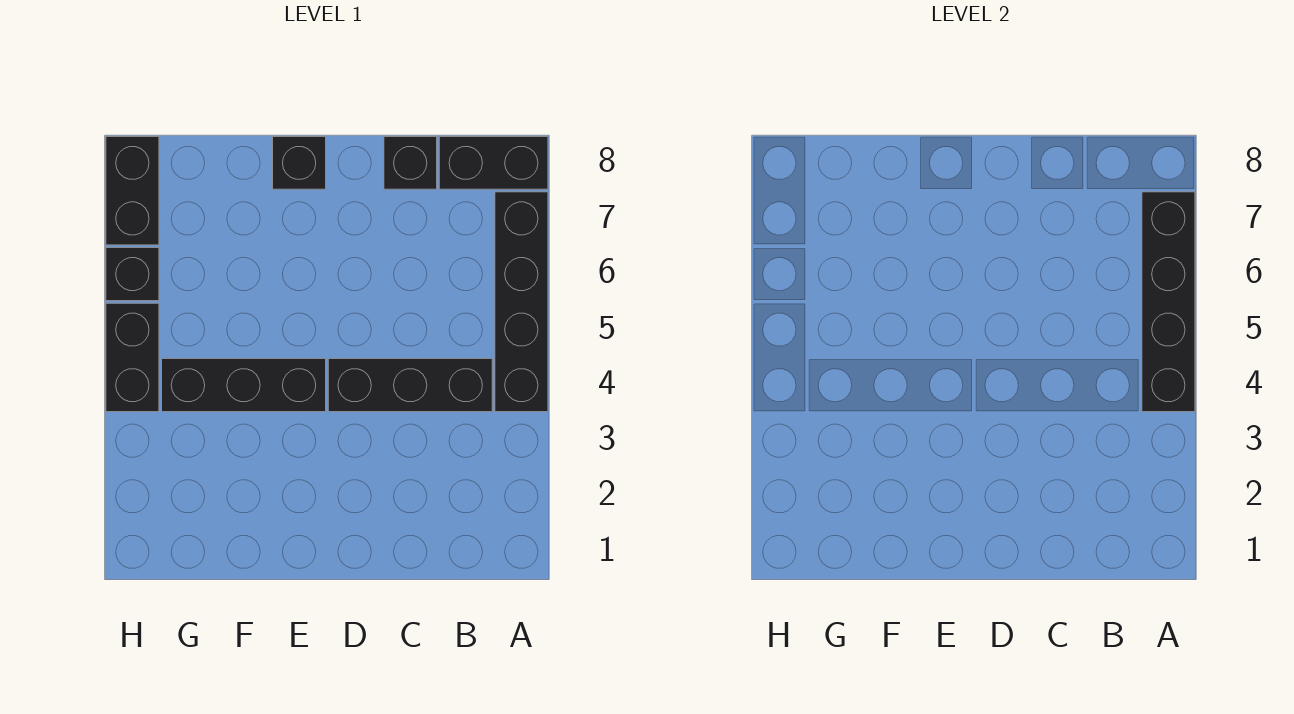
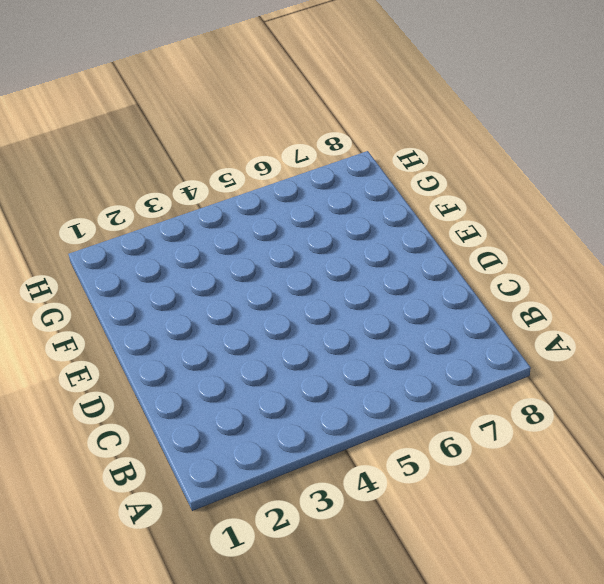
none -> black 1x4 brick [495,192,548,412]
none -> black 1x2 brick [439,137,548,189]

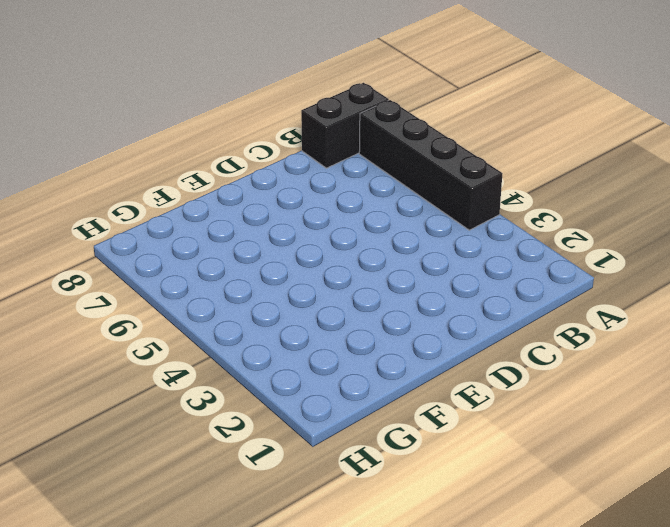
none -> black 1x3 brick [328,359,492,412]
none -> black 1x1 brick [384,137,437,189]

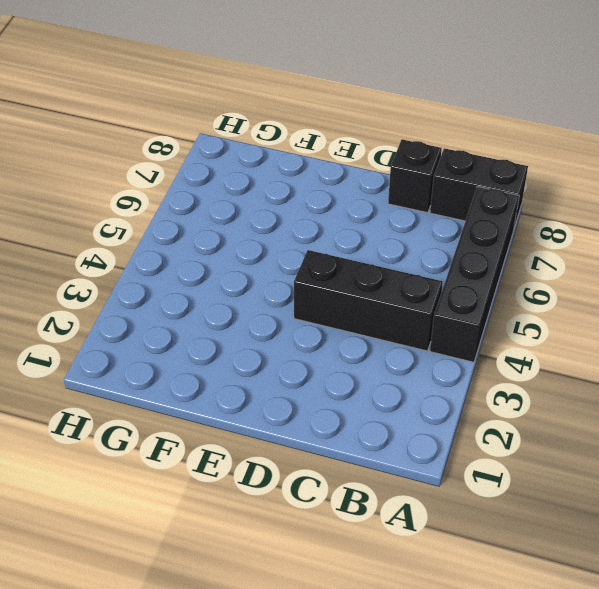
none -> black 1x3 brick [162,359,326,412]
none -> black 1x1 brick [273,137,326,189]

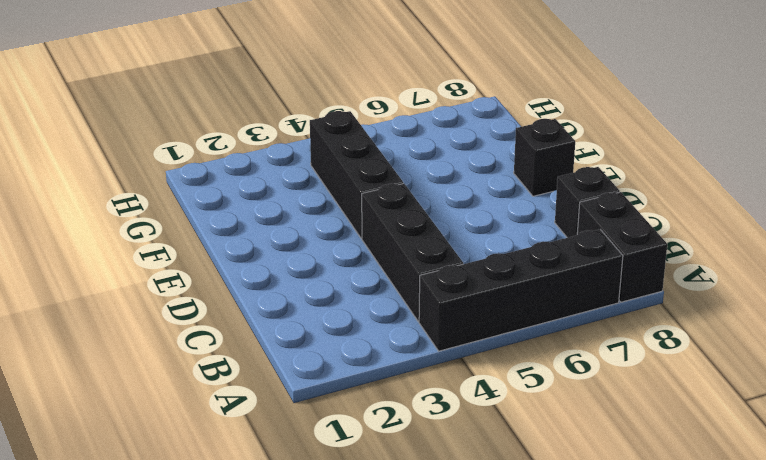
none -> black 1x2 brick [106,303,159,412]
none -> black 1x1 brick [106,248,159,301]

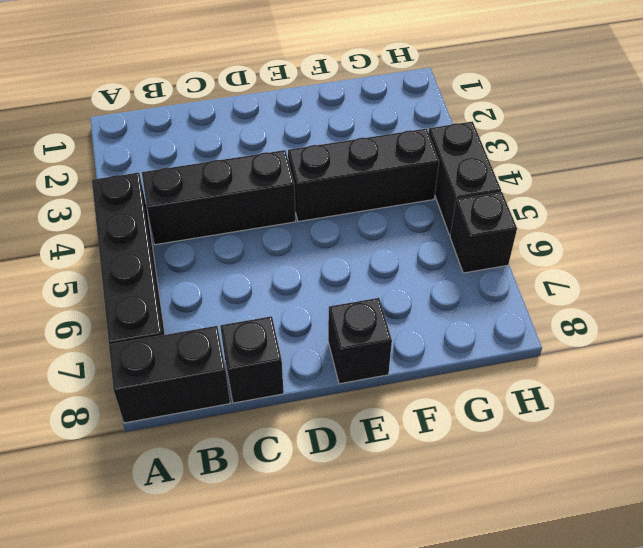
none -> black 1x2 brick [106,137,159,245]
none -> black 1x4 brick [1142,192,1195,412]

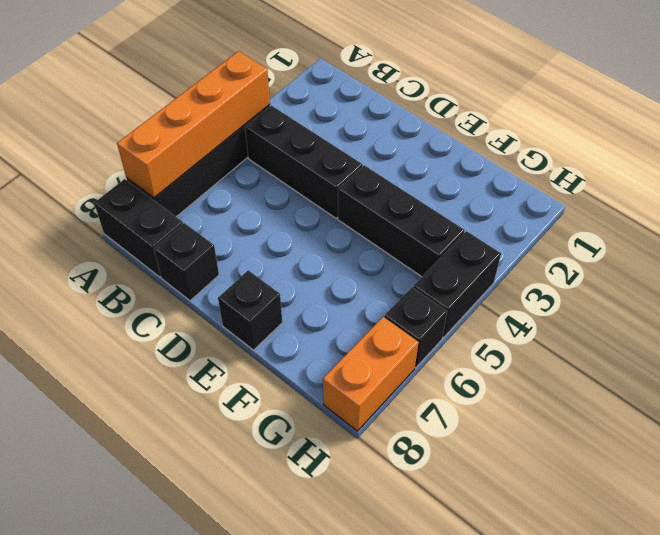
orange 1x4 brick [117,51,270,198] -> black 1x4 brick [1142,192,1195,412]
orange 1x2 brick [323,317,419,431] -> black 1x2 brick [106,137,159,245]

